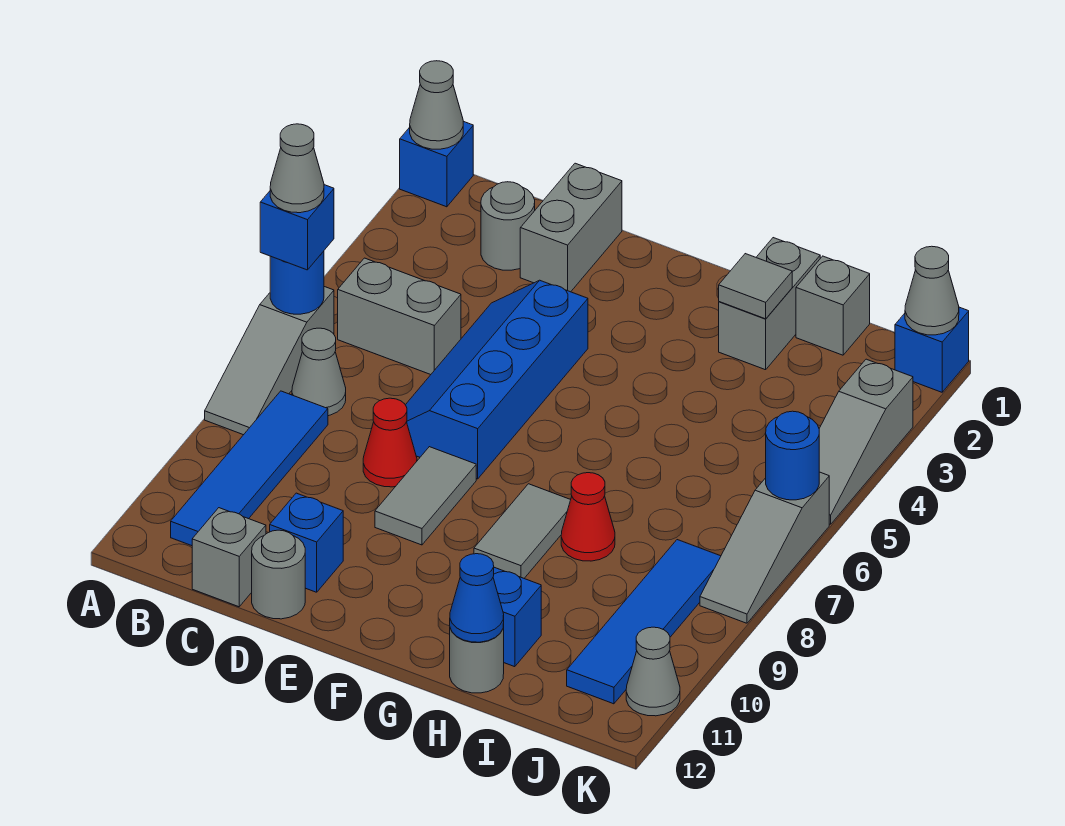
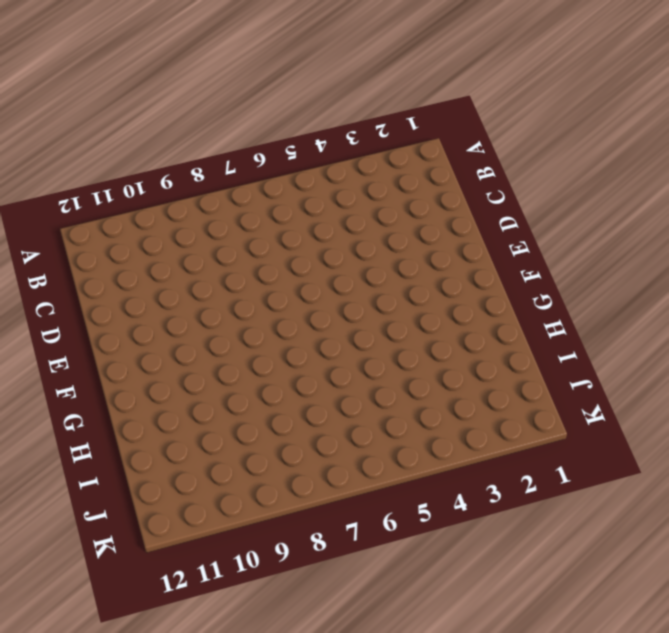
none -> blue 1x1 brick [400,121,473,207]
none -> grey 1x3 slope [205,287,334,435]
none -> grey 1x2 brick [338,258,461,375]
none -> grey 1x1 cone [292,328,346,416]

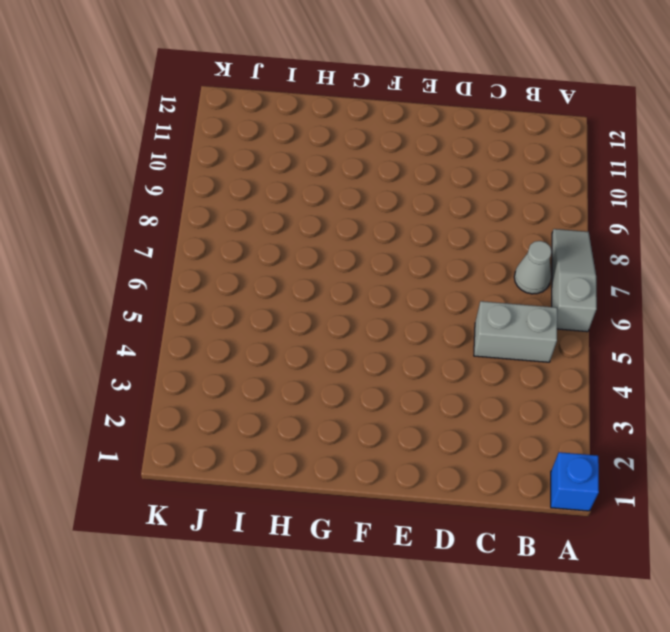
none -> blue 1x4 tile [171,391,328,546]
none -> grey 1x1 round brick [481,182,535,270]
none -> grey 1x1 brick [192,508,266,607]
none -> grey 1x2 brick [520,163,622,292]

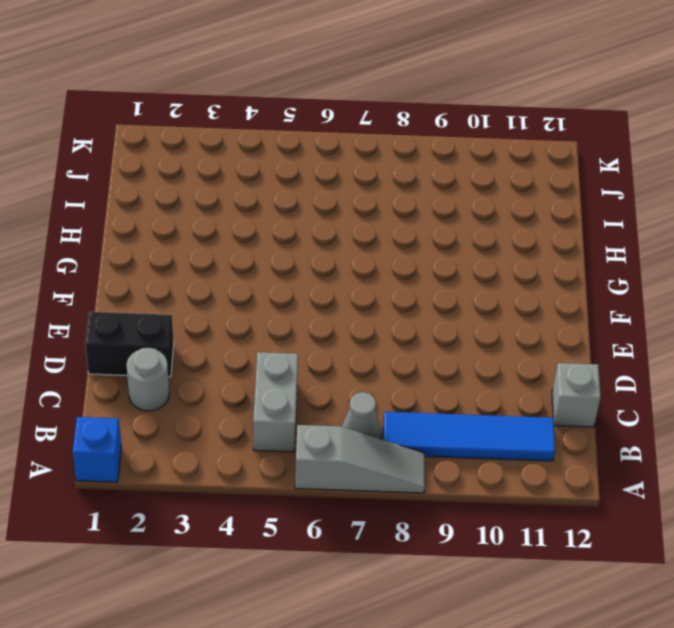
black 1x2 brick [85,312,174,377] -> grey 1x2 brick [520,163,622,292]
none -> blue 2x4 slope [406,280,588,479]
none -> red 1x1 cone [363,398,417,487]
none -> blue 1x1 brick [270,493,343,592]
none -> grey 1x1 round brick [252,530,305,619]

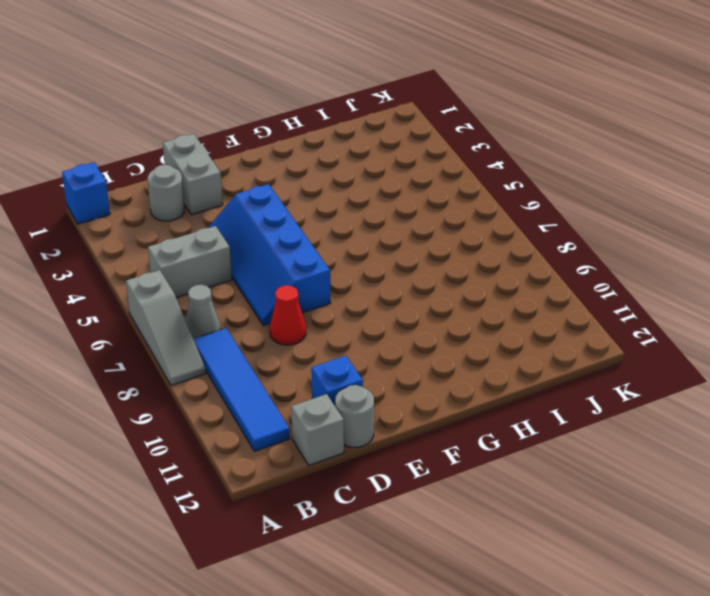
none -> grey 1x2 tile [375,447,476,545]
none -> grey 1x2 tile [474,484,570,578]
none -> grey 1x2 brick [719,238,820,370]
none -> red 1x1 cone [561,473,615,561]

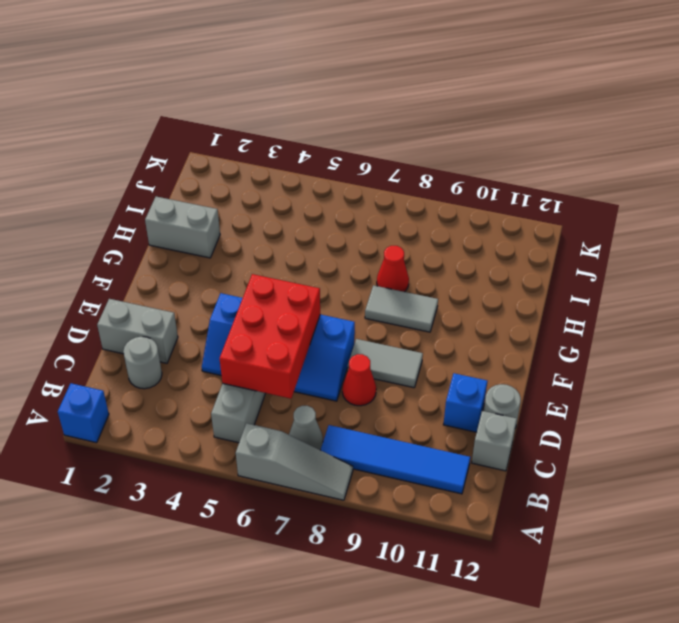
red 2x3 brick [220,274,320,399] -> none
none -> blue 1x1 brick [493,567,541,667]
none -> grey 1x1 round brick [450,624,504,693]
none -> grey 1x1 brick [796,256,870,355]
none -> blue 1x4 tile [567,540,721,704]

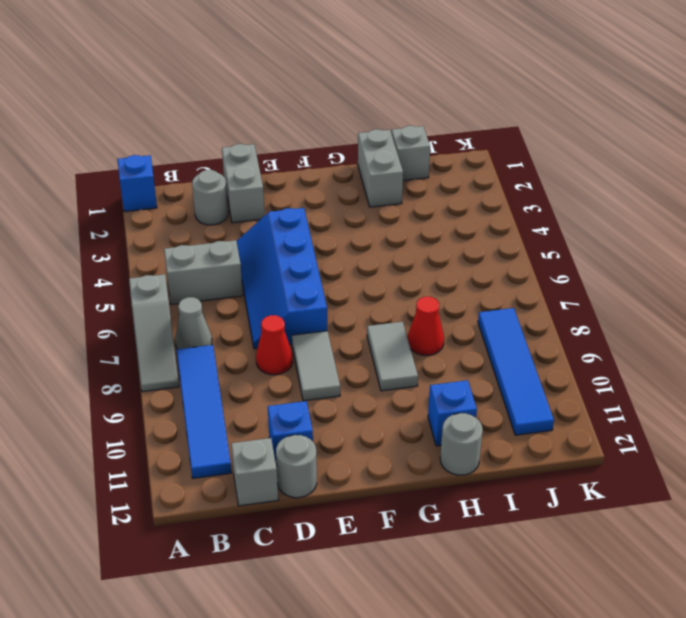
none -> blue 1x1 brick [895,307,969,392]
none -> grey 1x3 slope [819,359,913,524]
none -> grey 1x3 slope [700,472,829,623]
none -> grey 1x1 cone [626,627,680,716]

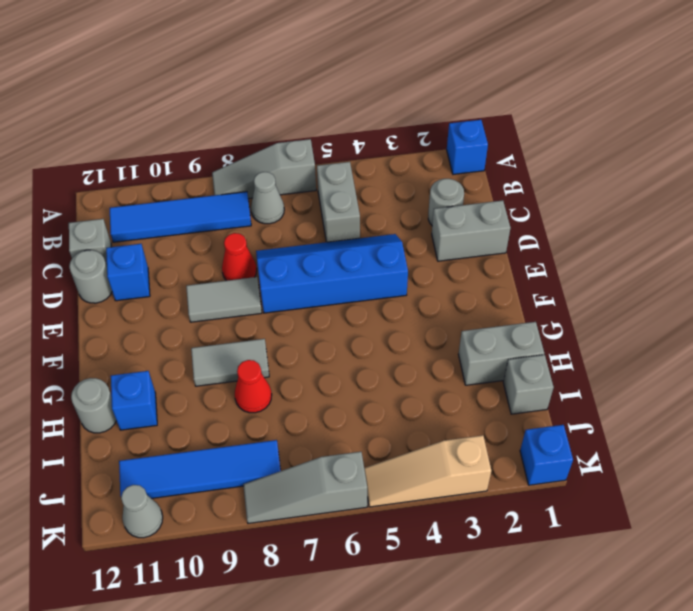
tan 1x3 slope [364,435,491,507] -> grey 1x3 slope [819,359,913,524]
none -> grey 1x1 cone [410,61,463,149]
none -> blue 1x1 round brick [270,251,324,314]
none -> grey 1x1 tile [719,254,792,319]
none -> blue 1x1 cone [450,554,504,642]

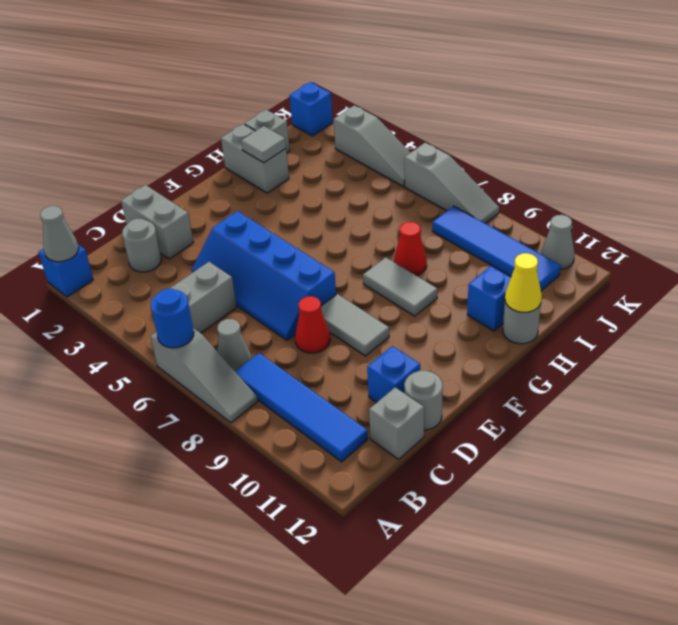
yellow 1x1 cone [505,253,542,312] -> blue 1x1 cone [450,554,504,642]
none -> grey 1x1 cone [905,246,959,335]
none -> blue 1x1 round brick [766,411,819,500]
none -> blue 1x1 brick [260,185,334,270]
none -> grey 1x1 cone [270,124,324,213]

